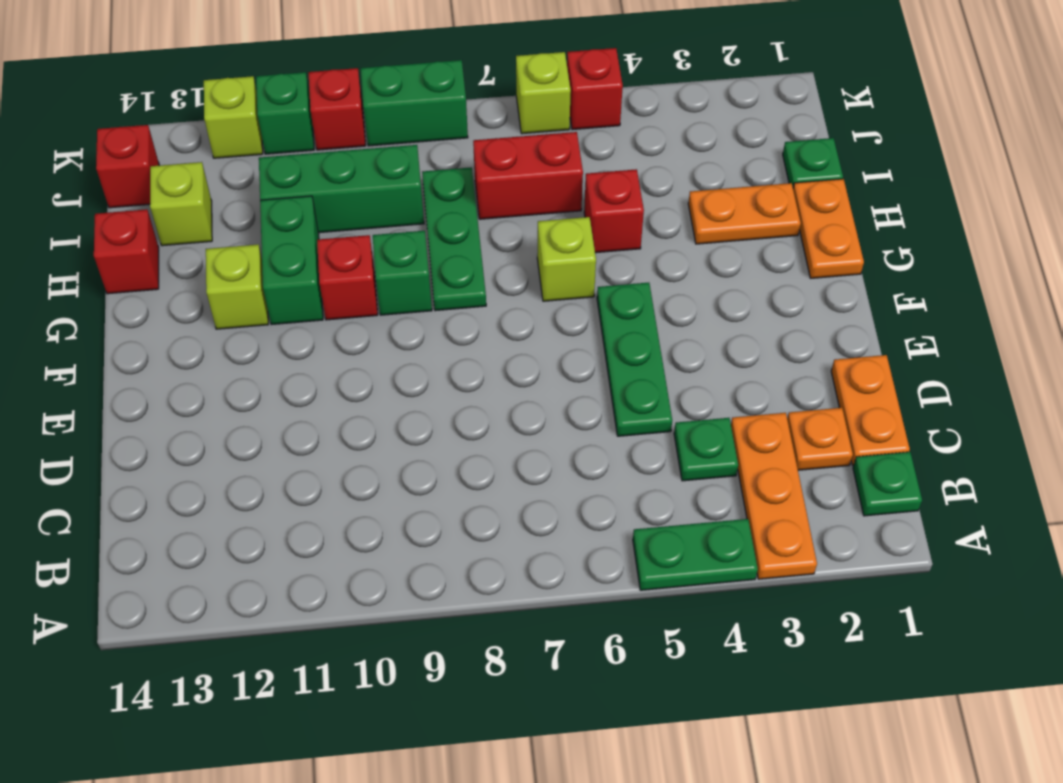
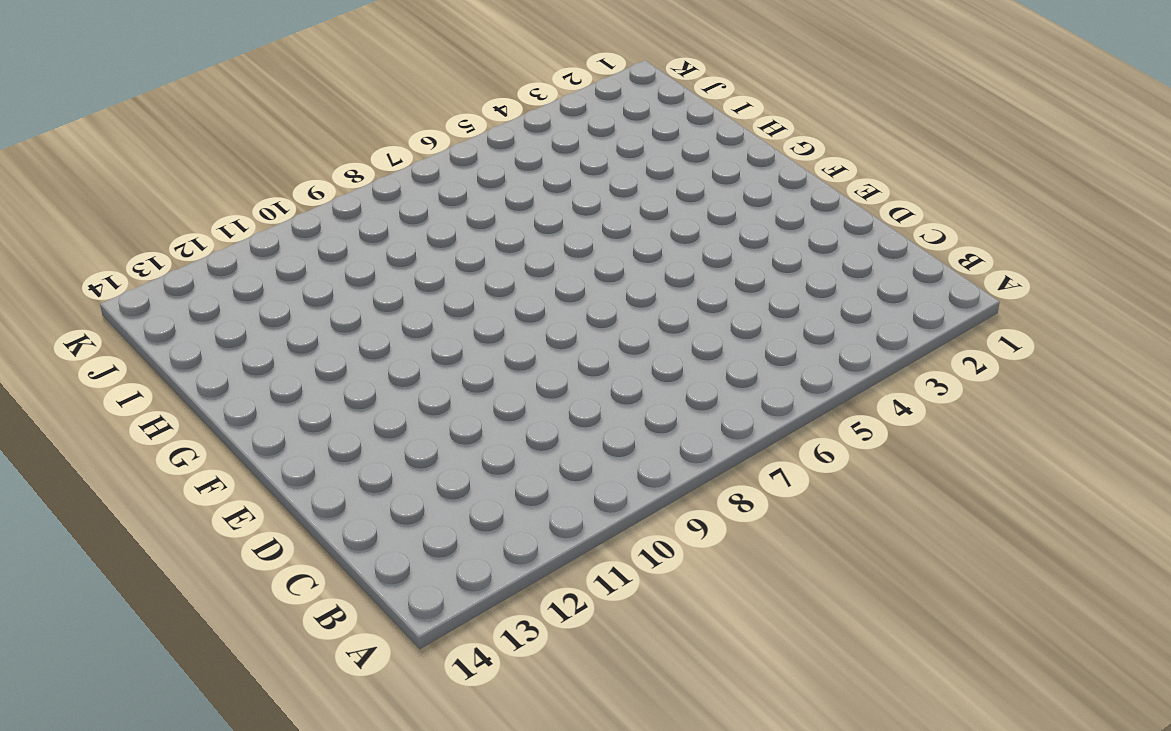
none -> orange 1x3 plate [731,413,817,579]
none -> green 1x2 plate [633,519,758,590]
none -> green 1x1 plate [853,452,922,516]

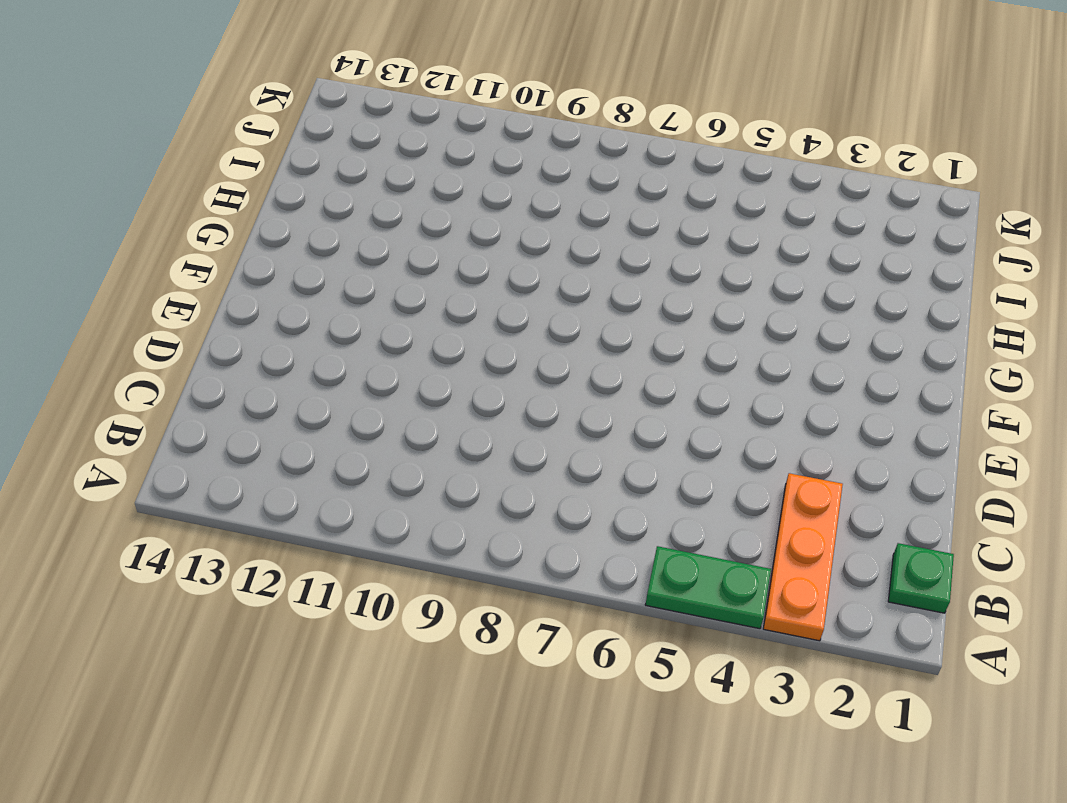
none -> orange 1x2 plate [831,355,910,465]
none -> orange 1x1 plate [787,408,853,470]
none -> green 1x1 plate [674,418,738,481]

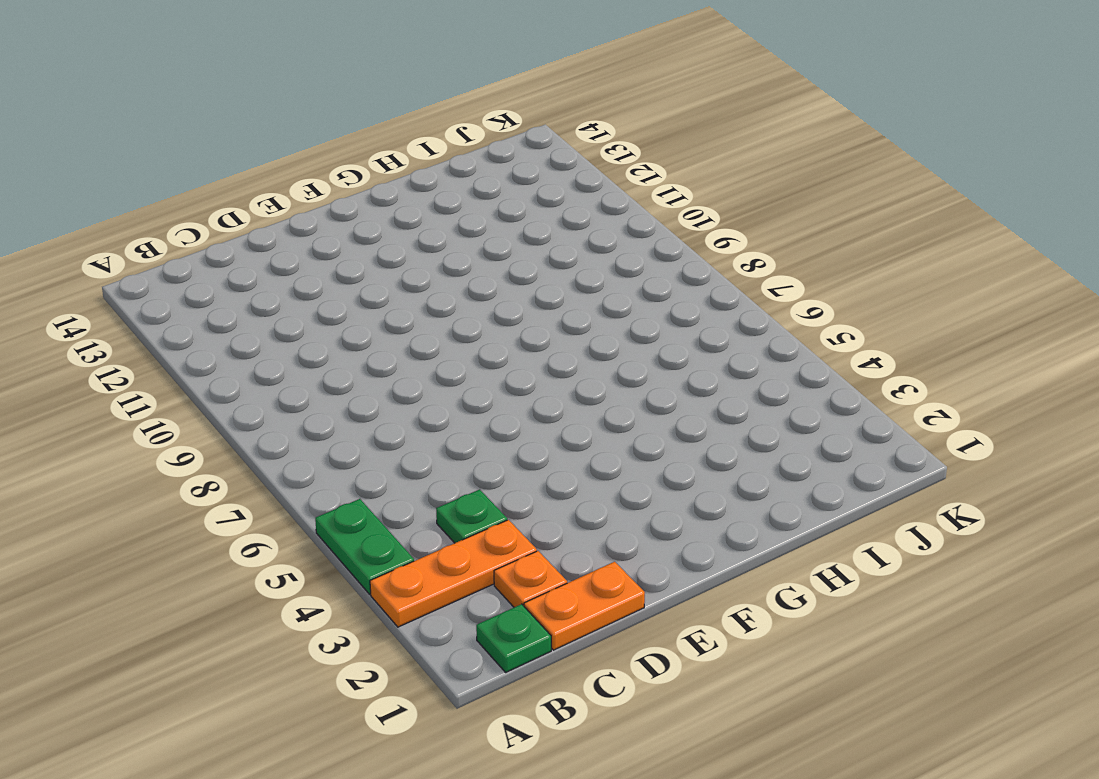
none -> green 1x3 plate [597,283,672,436]
none -> orange 1x2 plate [793,179,864,278]
none -> lime 1x1 brick [537,217,596,301]

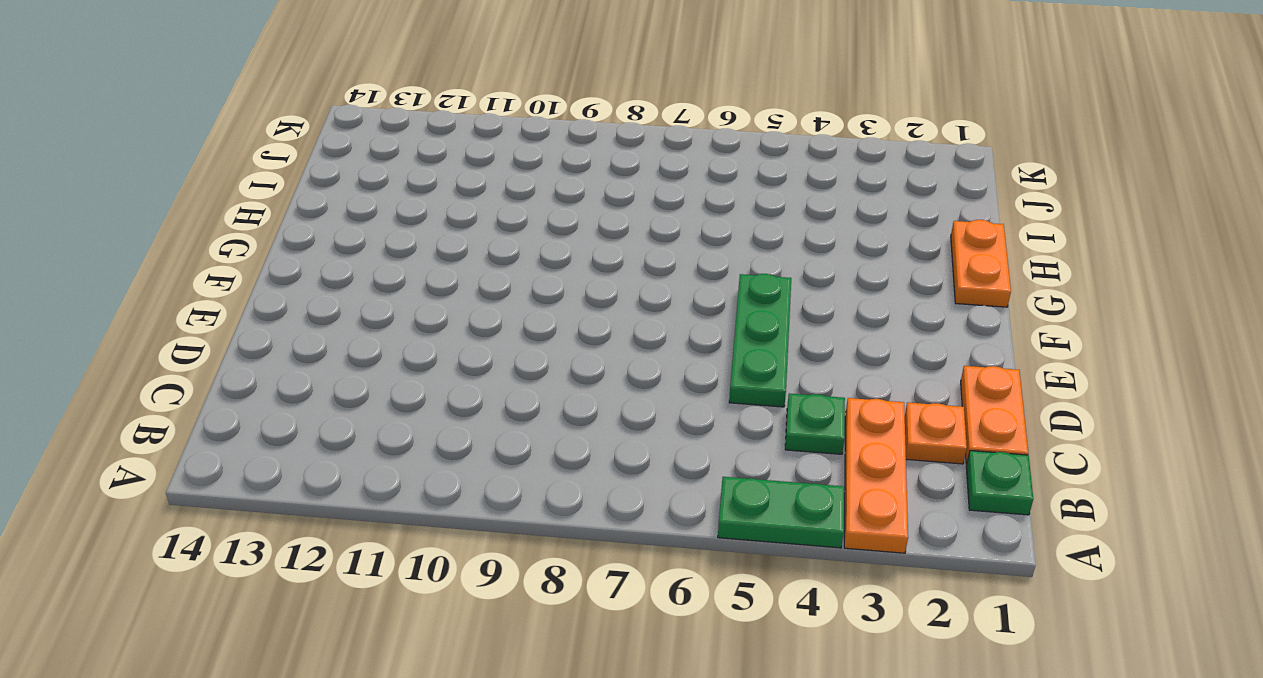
none -> lime 1x1 brick [537,217,596,301]
none -> green 1x3 plate [422,167,486,311]
none -> green 1x1 brick [373,231,432,315]

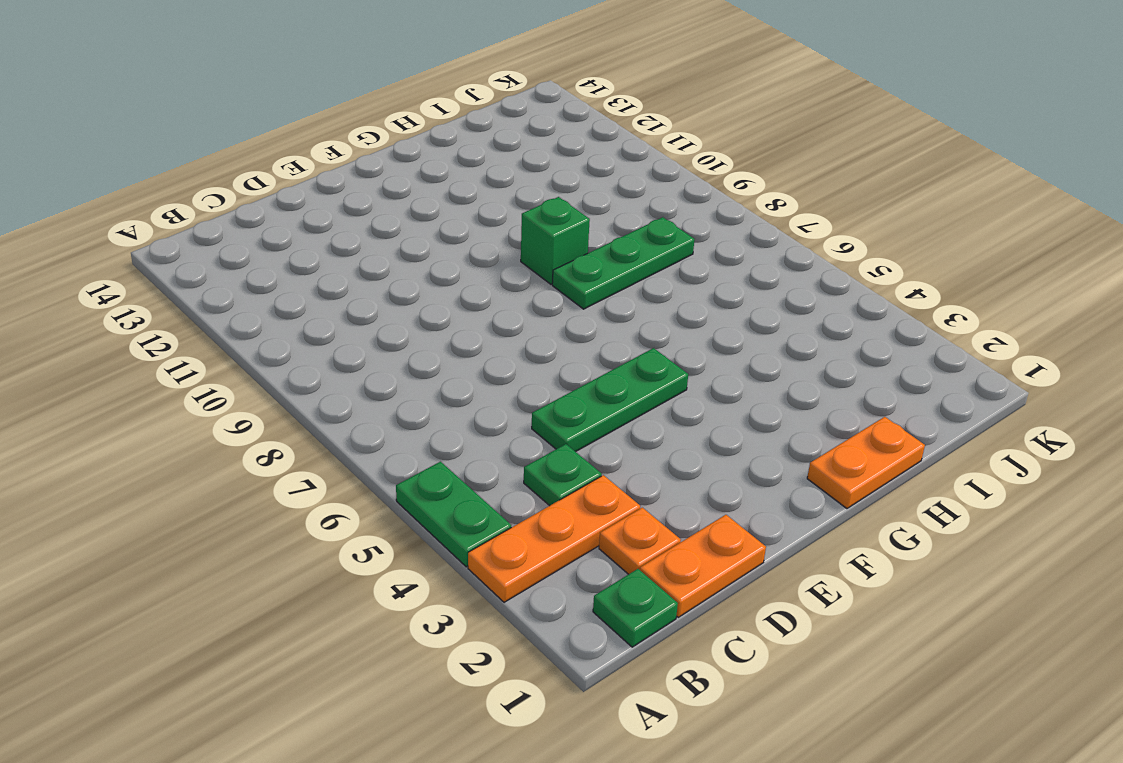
none -> lime 1x1 brick [537,217,596,301]
none -> red 1x1 brick [317,235,378,320]
none -> green 1x2 brick [260,196,323,325]

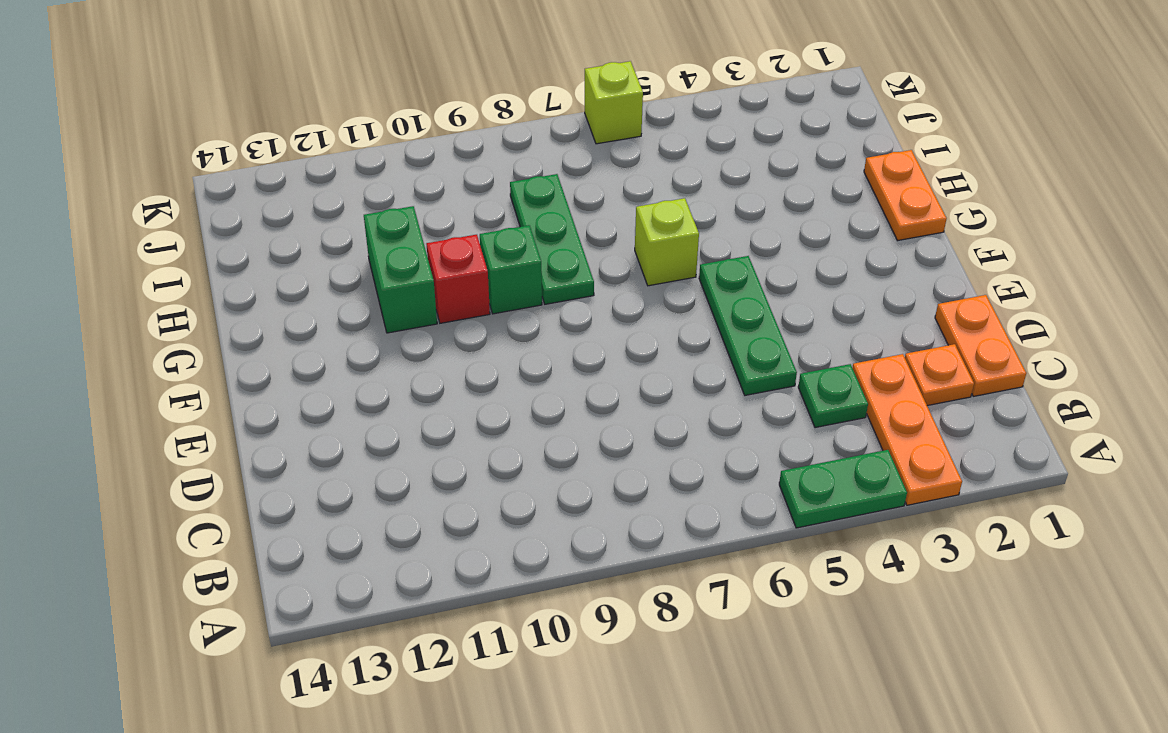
none -> green 1x1 plate [853,452,922,516]
none -> lime 1x1 brick [206,244,268,329]
none -> orange 1x2 plate [688,183,801,244]

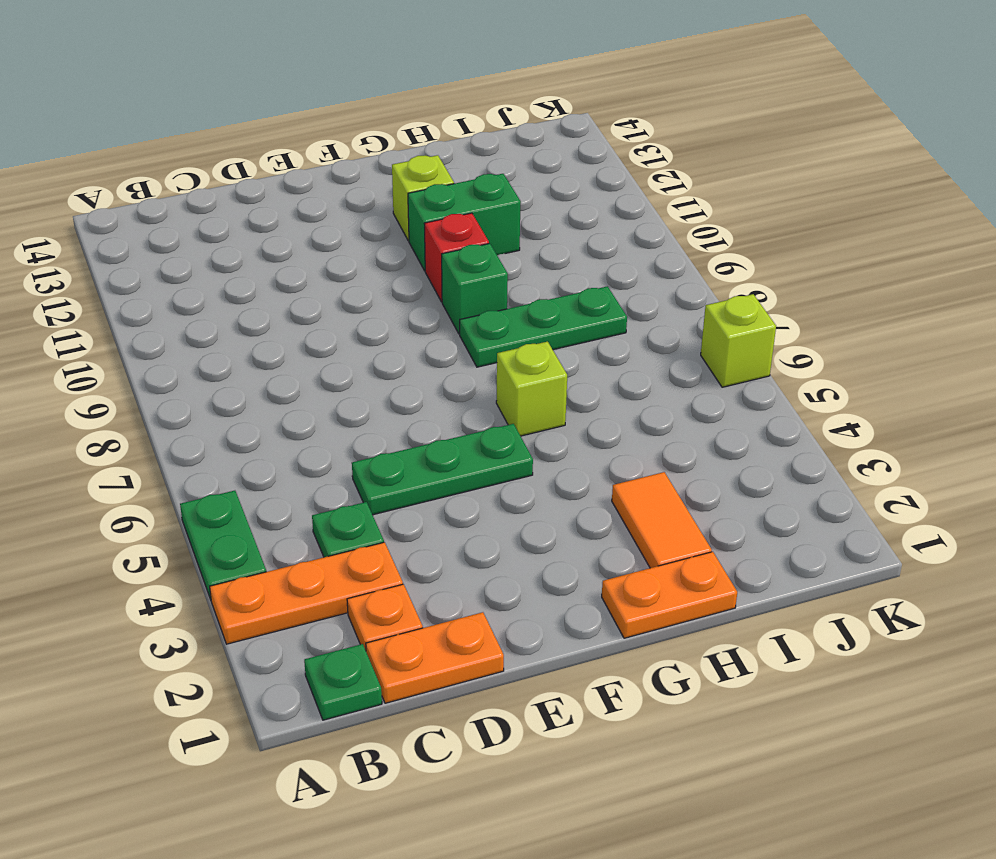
orange 1x2 tile [612,472,712,568] -> orange 1x2 plate [688,183,801,244]
none -> red 1x1 brick [584,169,644,253]
none -> red 1x1 brick [94,209,159,294]
none -> green 1x1 plate [783,138,843,187]

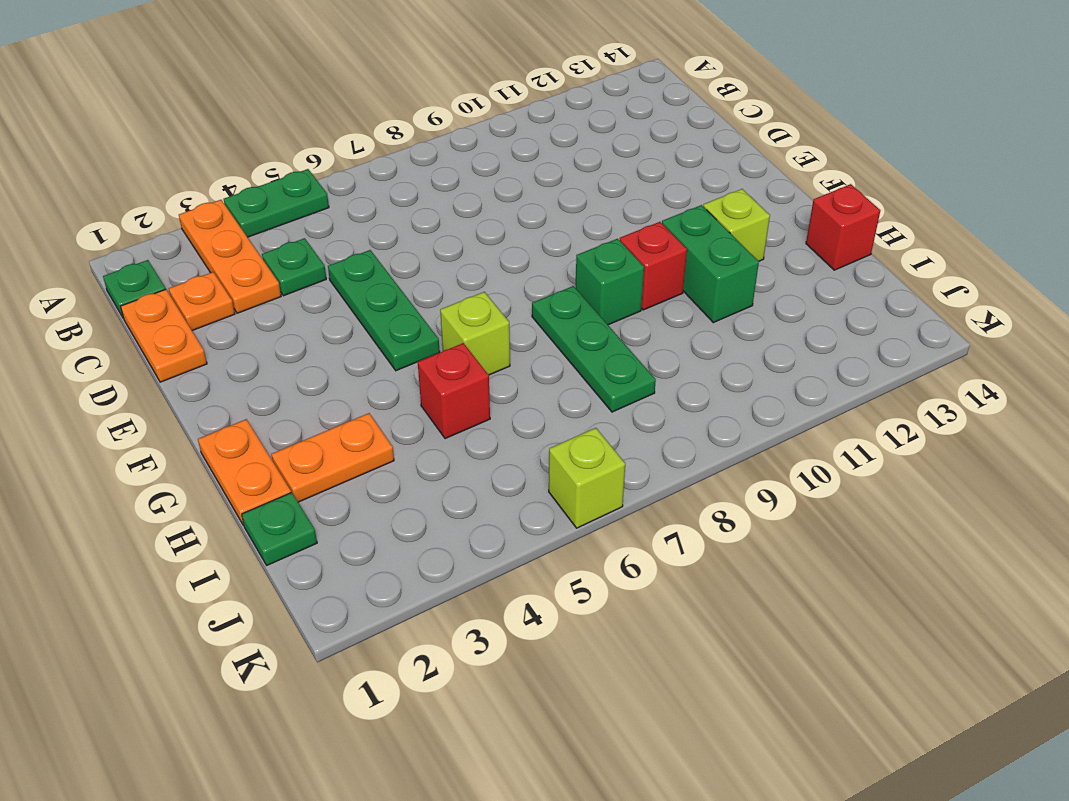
none -> red 1x2 brick [473,132,583,219]
none -> green 1x3 brick [259,145,424,233]
none -> lime 1x1 brick [150,162,212,246]

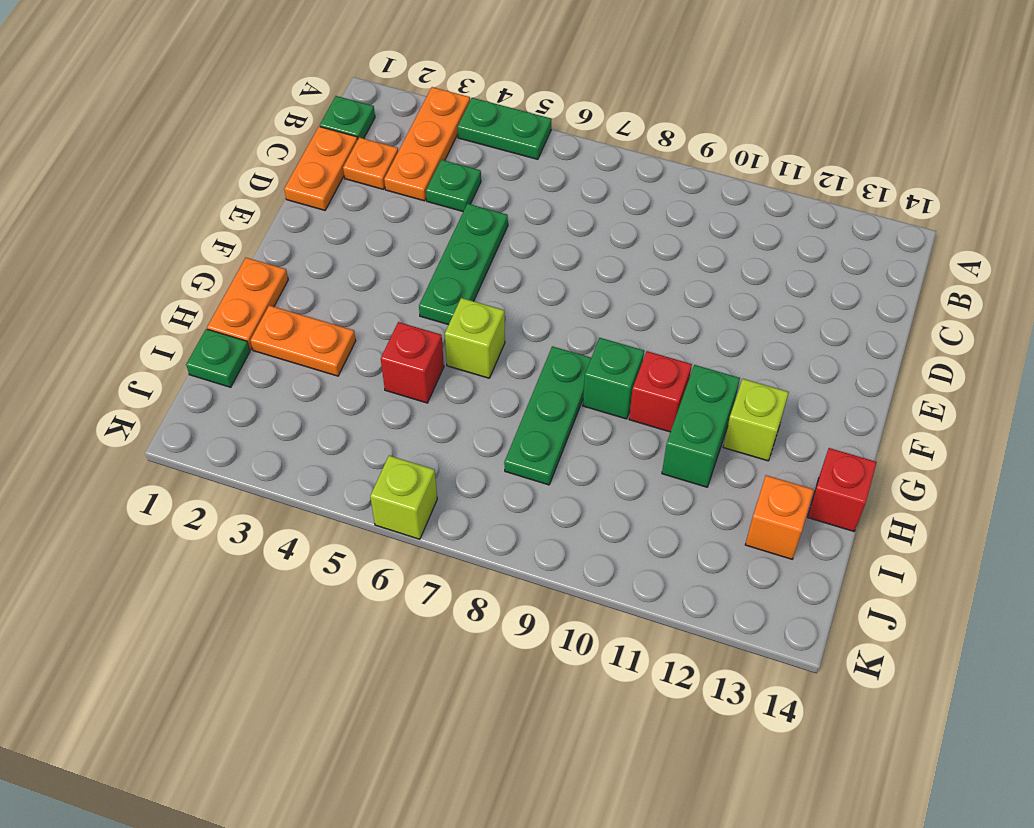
orange 1x1 brick [745,475,814,559] -> lime 1x1 brick [150,162,212,246]
none -> red 1x2 brick [473,132,583,219]
none -> green 1x3 brick [259,145,424,233]
none -> red 1x1 brick [96,125,159,208]

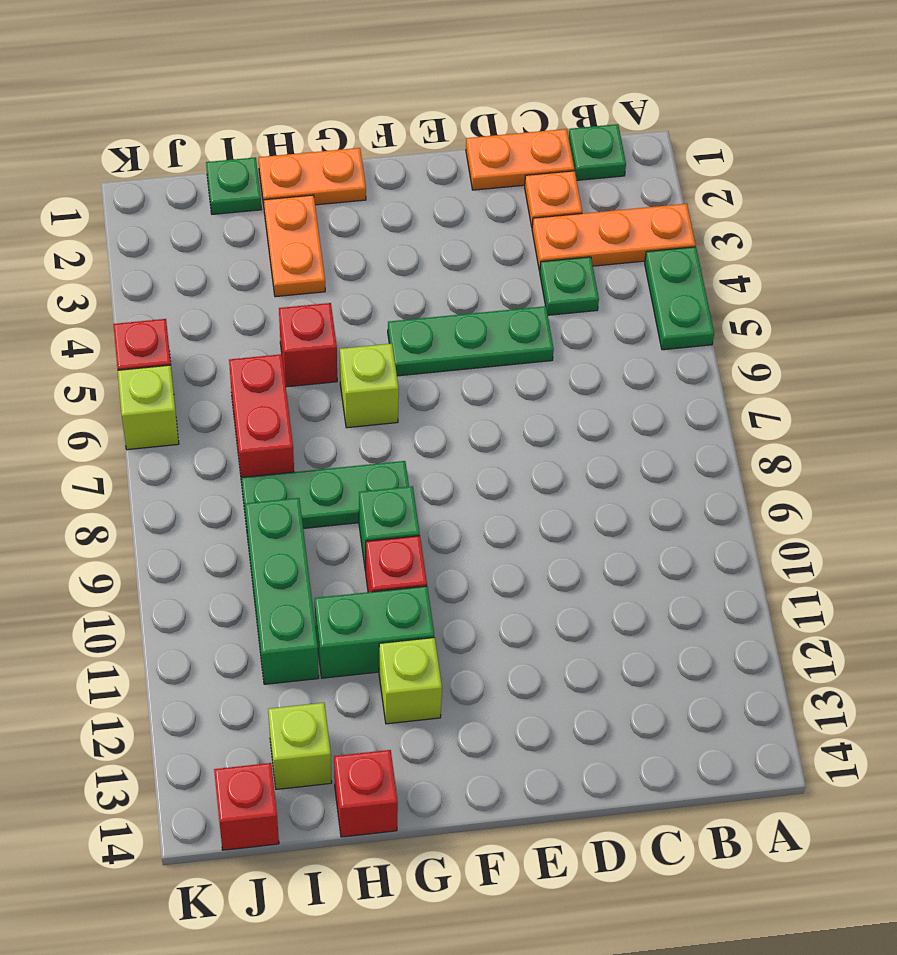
none -> green 1x2 brick [361,60,468,146]
none -> red 1x1 brick [308,68,366,150]
none -> green 1x1 brick [256,72,314,154]

